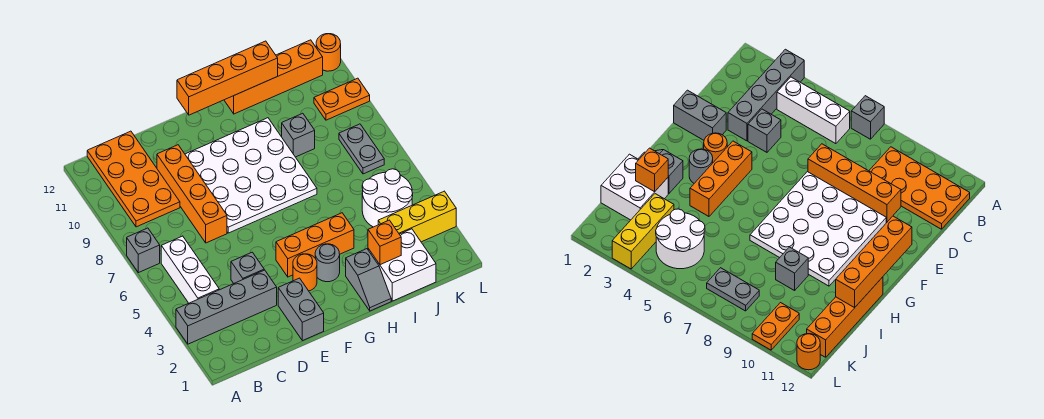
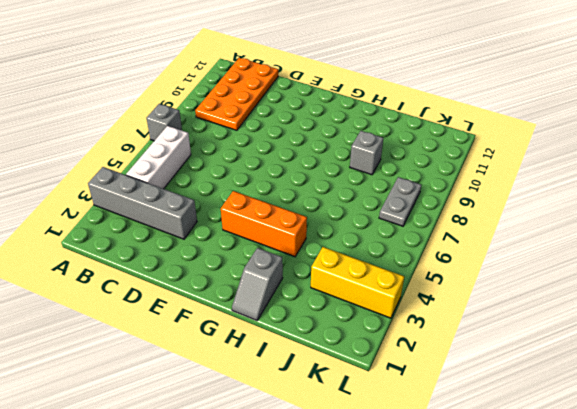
none -> grey 1x1 brick [231,252,264,283]
none -> orange 1x4 brick [157,145,227,243]
none -> grey 1x2 brick [278,278,324,341]

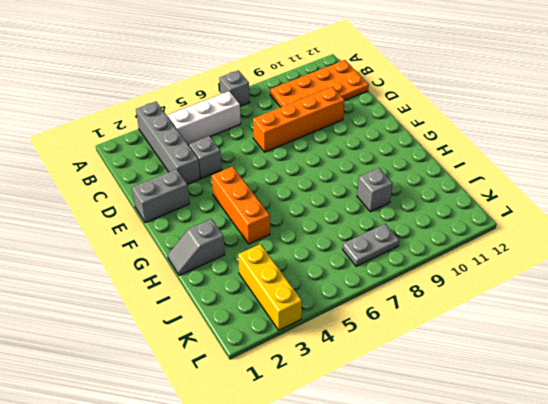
none -> white 4x4 plate [185,118,317,233]
none -> orange 1x1 round brick [293,254,317,291]
none -> grey 1x1 round brick [315,244,340,282]

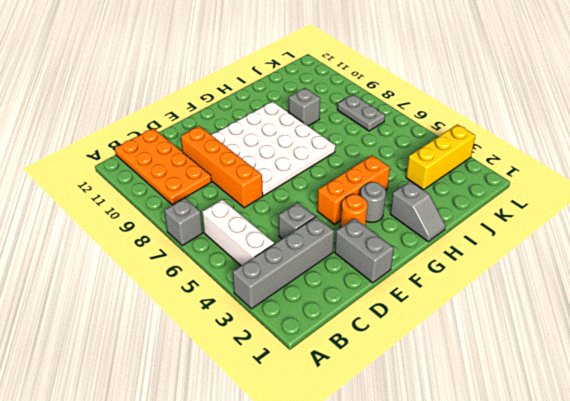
none -> orange 1x4 brick [224,40,323,114]
none -> white 2x2 brick [368,229,436,301]
none -> white 2x2 round brick [362,169,413,227]

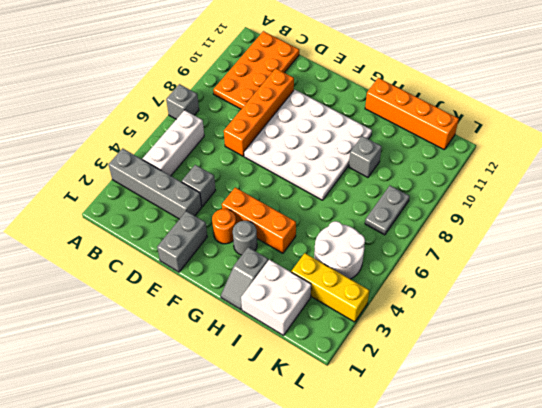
none -> orange 1x2 plate [314,78,370,120]
none -> orange 1x1 round brick [316,34,341,71]
none -> orange 1x4 brick [177,41,278,115]

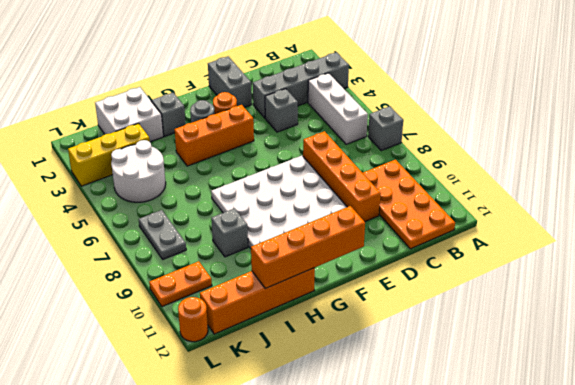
none -> orange 1x1 brick [368,220,401,265]

